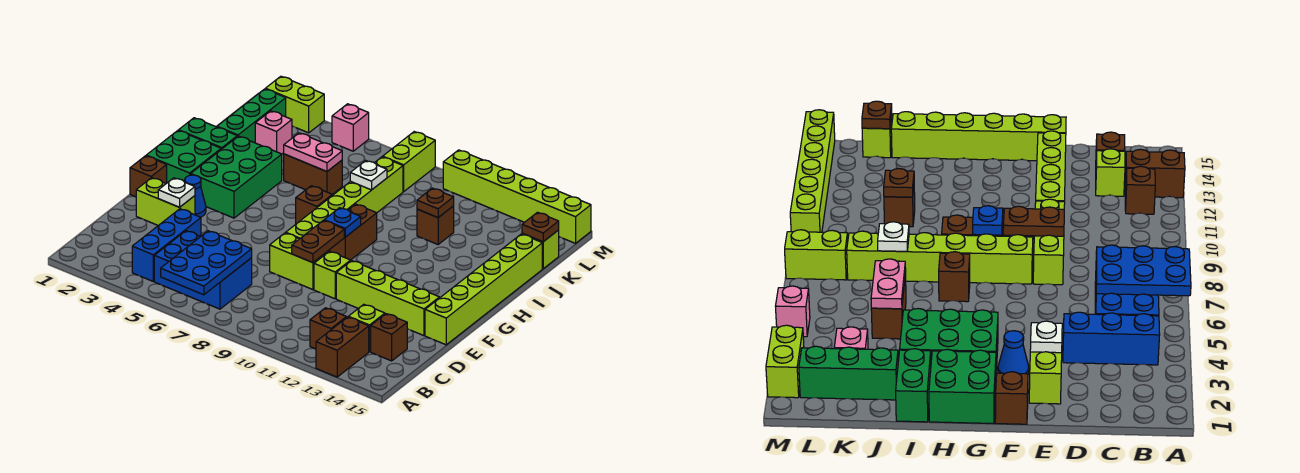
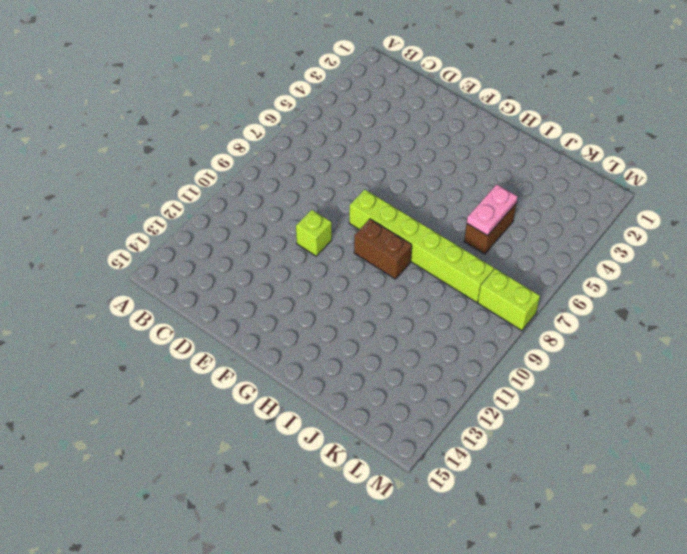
none -> brown 1x2 brick [316,317,369,377]
none -> blue 1x3 brick [132,209,201,281]
none -> blue 2x3 brick [154,231,252,309]
none -> brown 1x1 brick [310,308,347,349]

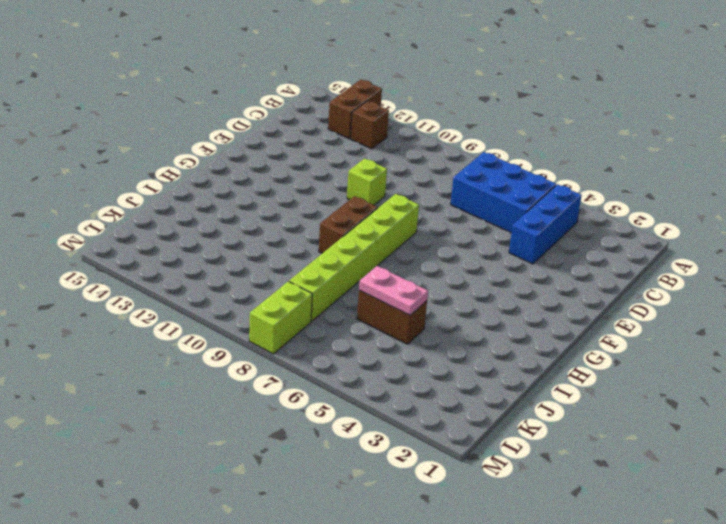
none -> lime 1x1 brick [349,304,385,352]
none -> brown 1x1 brick [371,314,407,361]
none -> lime 1x2 brick [136,178,195,225]
none -> lime 1x2 brick [270,233,328,290]

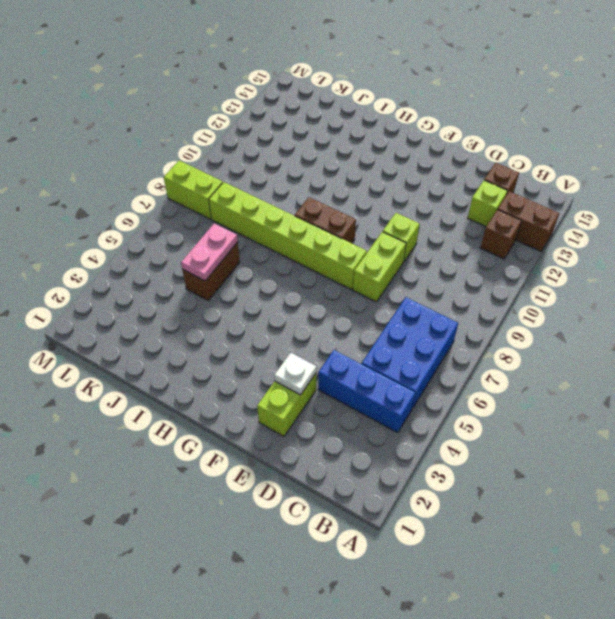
none -> lime 1x4 brick [336,261,439,336]
none -> lime 1x6 brick [425,234,542,345]
none -> brown 1x1 brick [130,156,167,197]
none -> blue 1x1 cone [185,175,206,217]

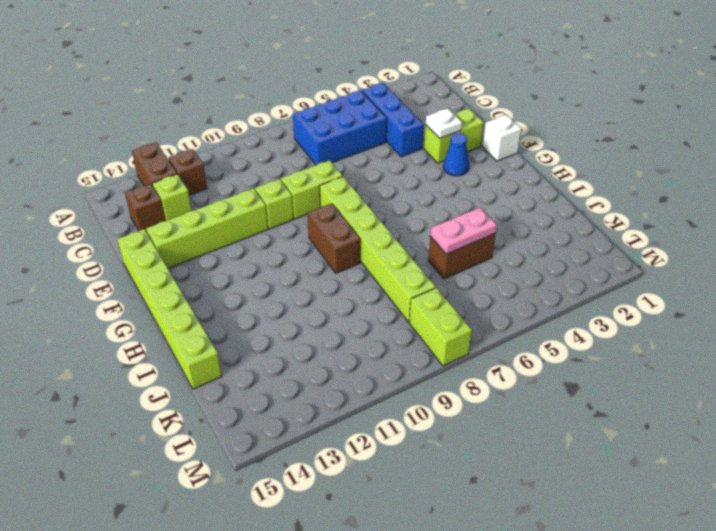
white 1x1 brick [482,115,521,161] -> brown 1x1 brick [130,156,167,197]
none -> green 2x2 brick [146,130,221,183]
none -> green 2x3 brick [191,136,282,218]
none -> brown 1x1 brick [296,186,332,224]
none -> green 1x2 brick [179,118,237,149]

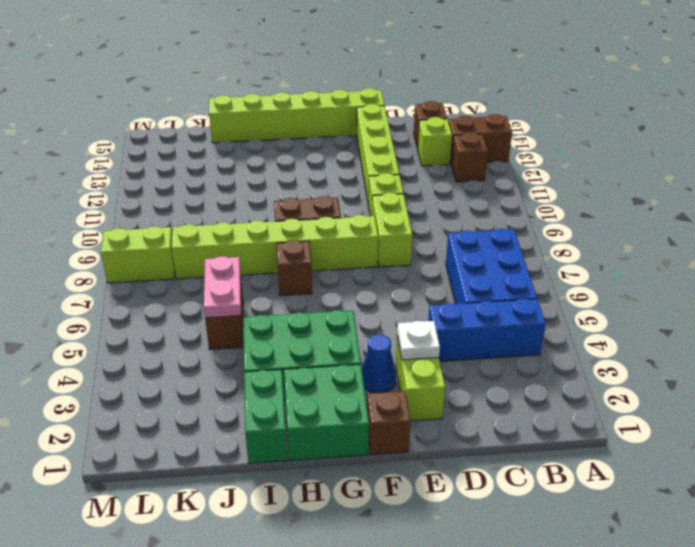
none -> green 1x3 brick [217,89,286,143]
none -> brown 1x1 brick [417,206,454,244]
none -> pink 1x1 brick [255,111,292,154]
none -> lime 1x1 brick [522,230,559,269]

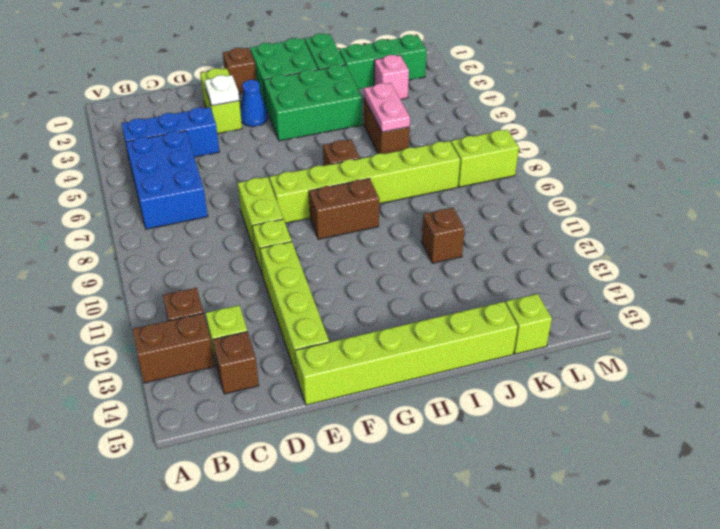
none -> lime 1x2 brick [265,76,324,133]
none -> pink 1x1 brick [332,104,369,151]
none -> lime 1x6 brick [443,150,591,243]
none -> blue 2x3 plate [161,231,252,295]

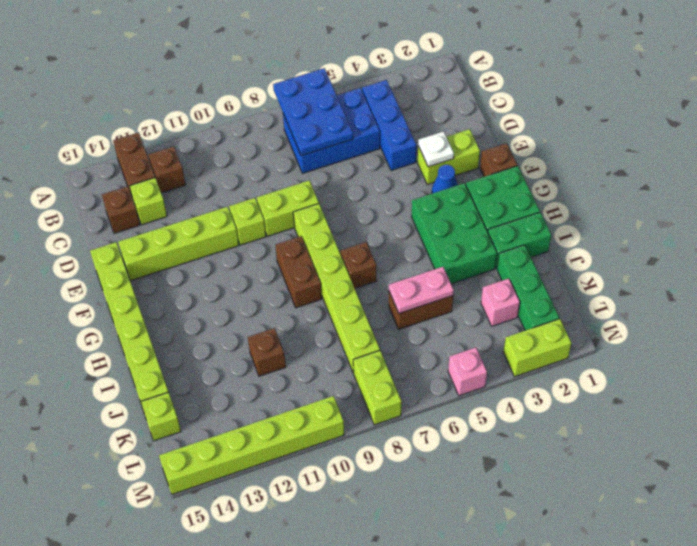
none -> brown 1x2 plate [292,220,344,263]
none -> blue 1x1 plate [324,208,361,237]
none -> white 1x1 plate [350,161,387,190]
none -> brown 1x1 plate [417,188,454,218]

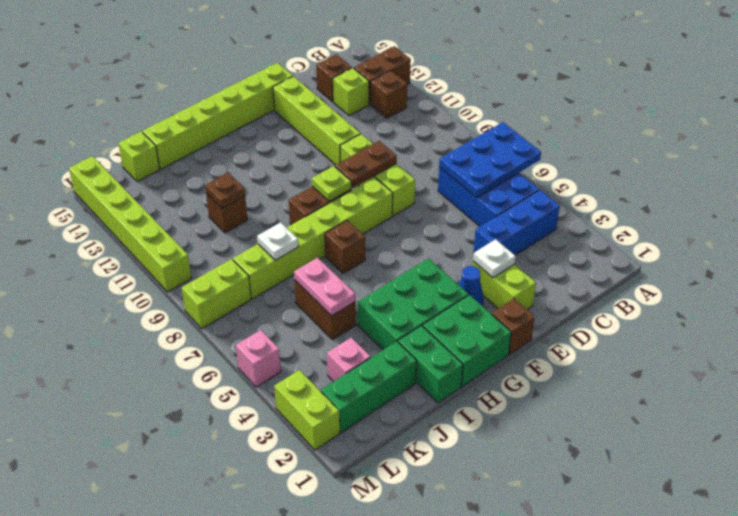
lime 1x1 plate [312,166,351,202] -> blue 1x1 plate [324,208,361,237]
none -> brown 1x1 plate [522,212,559,242]

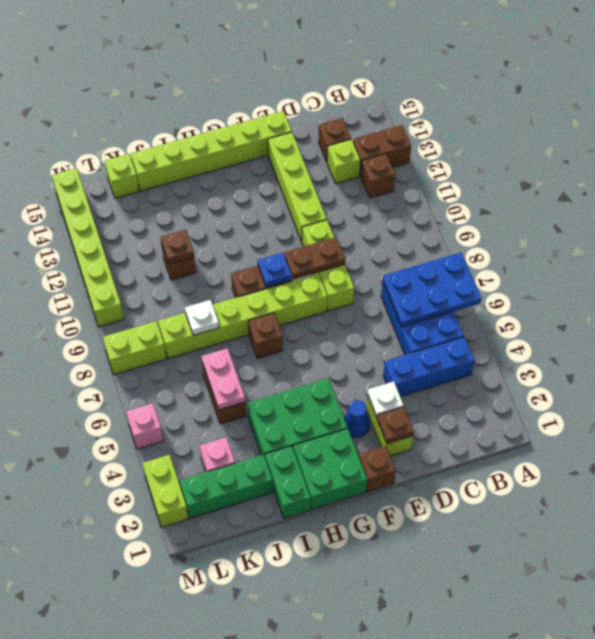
brown 1x1 plate [377,407,414,444] -> brown 1x1 plate moved to [522,212,559,242]

